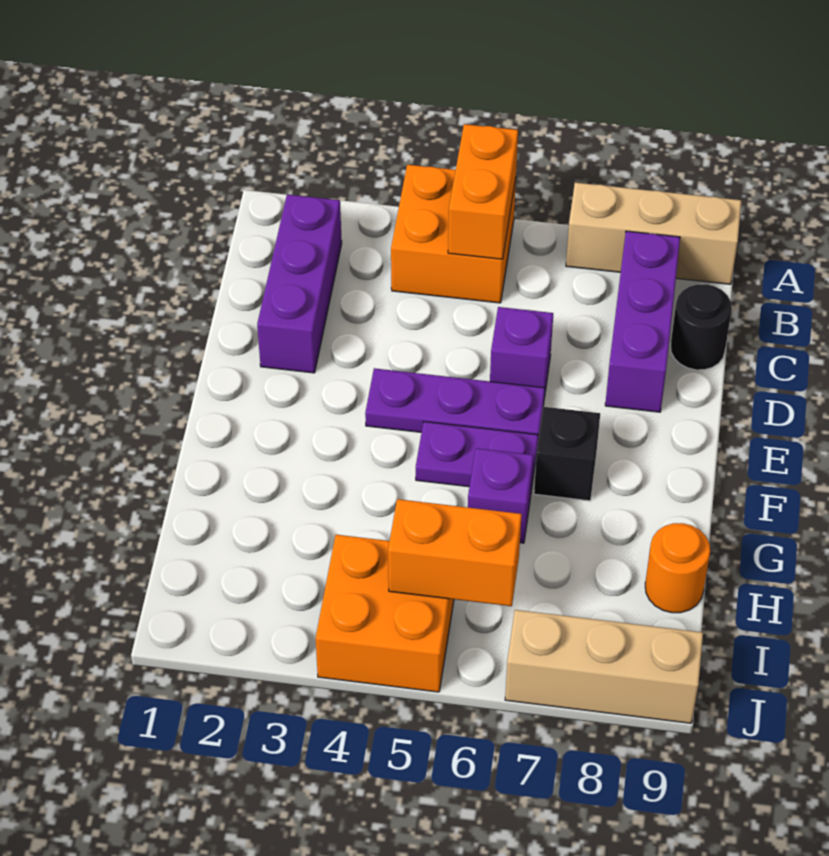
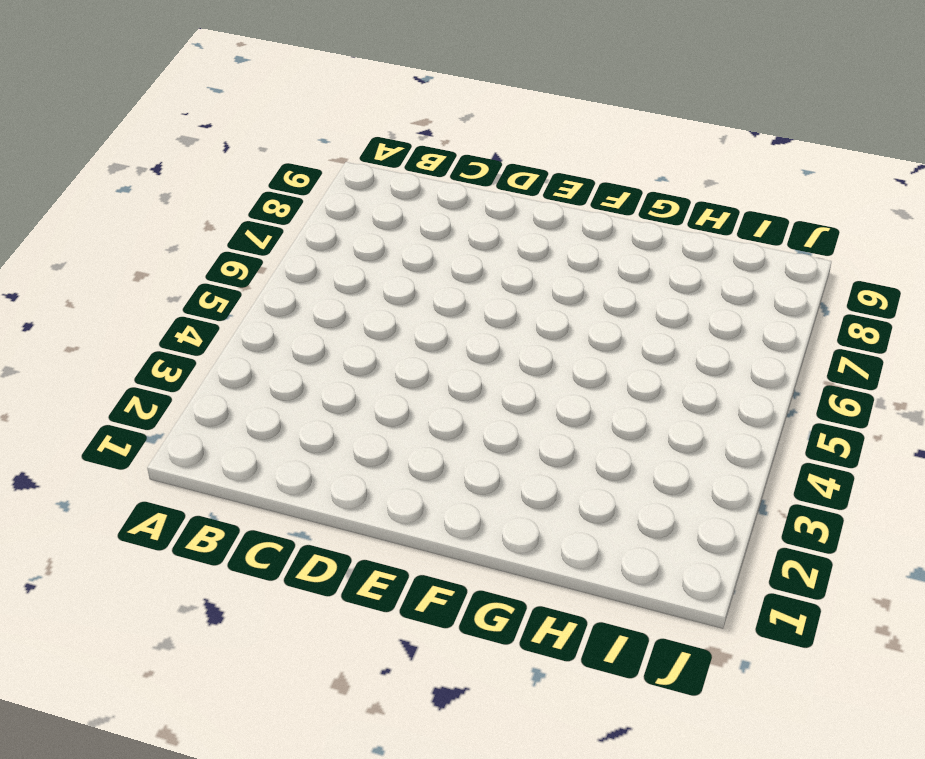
none -> orange 2x2 brick [391,165,516,303]
none -> tan 1x3 brick [566,182,741,284]
none -> purple 1x3 brick [257,195,342,373]

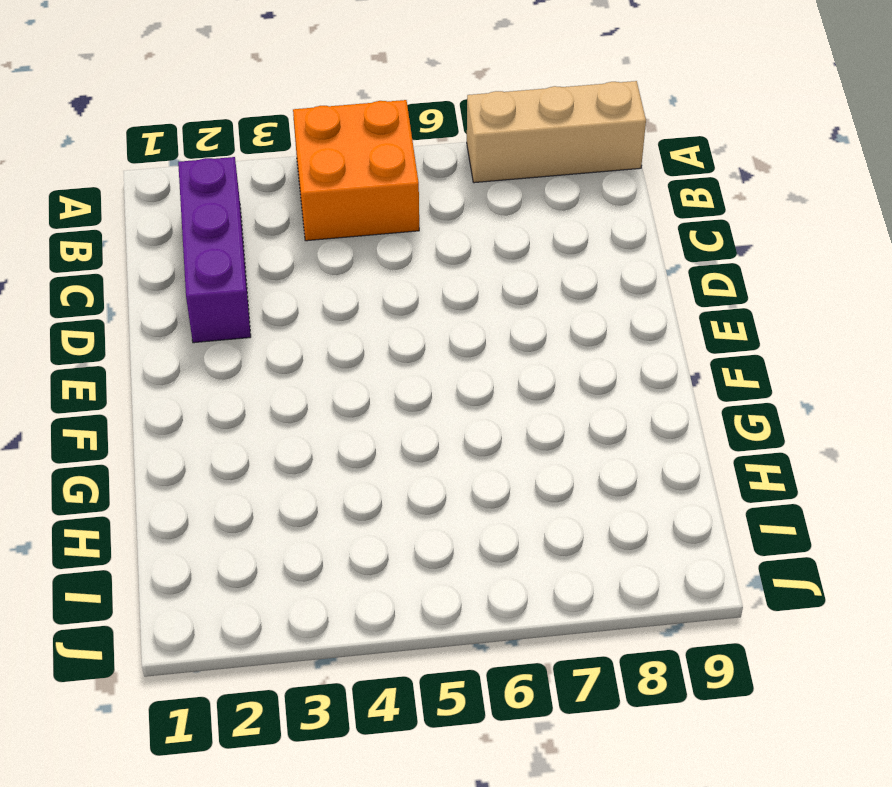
none -> purple 1x3 brick [605,231,680,412]
none -> black 1x1 round brick [671,284,732,370]
none -> purple 1x1 brick [490,307,553,397]

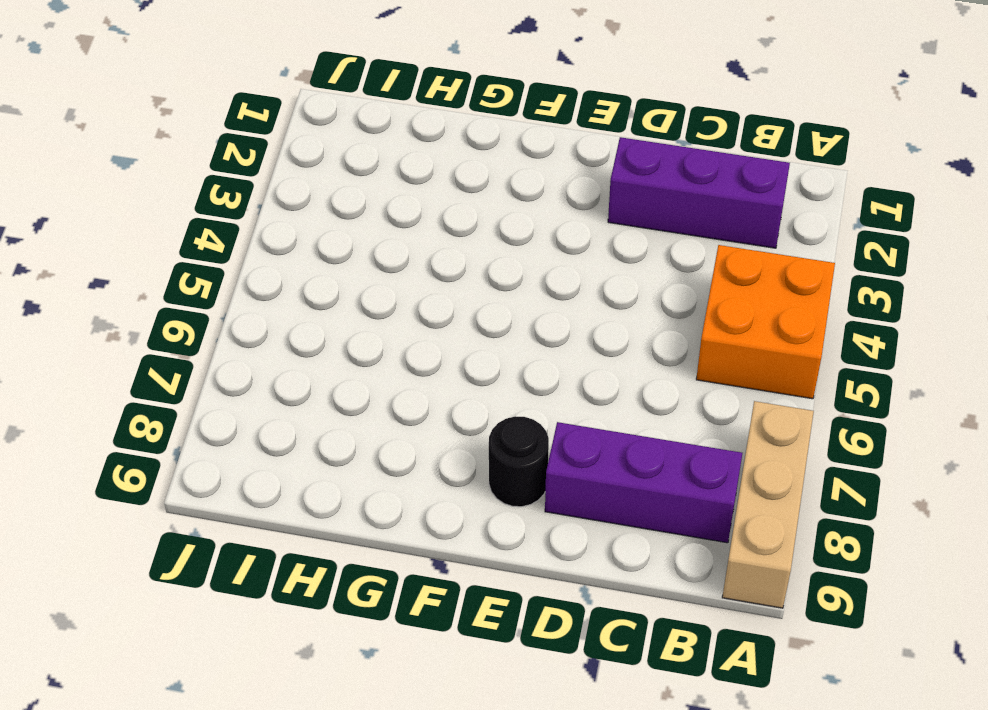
black 1x1 round brick [489,416,549,507] -> black 1x1 round brick moved to [671,284,732,370]
none -> purple 1x1 brick [490,307,553,397]
none -> purple 1x3 plate [365,368,545,440]
none -> purple 1x2 plate [416,422,538,491]

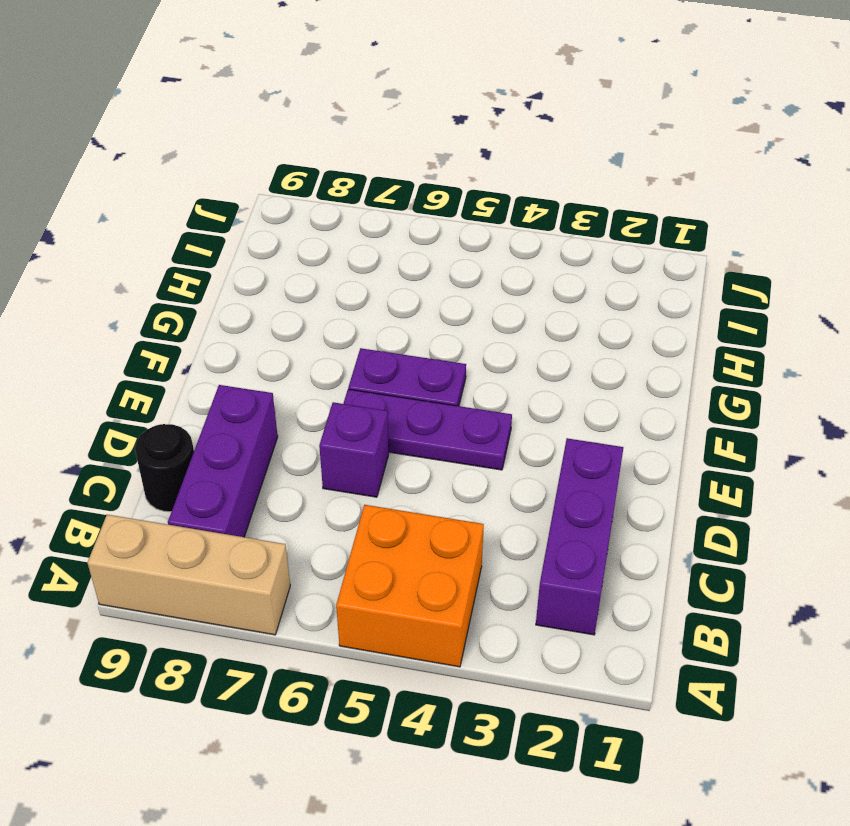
none -> black 1x1 brick [534,407,600,501]
none -> purple 1x1 brick [468,448,533,543]
none -> orange 1x1 round brick [645,523,710,613]

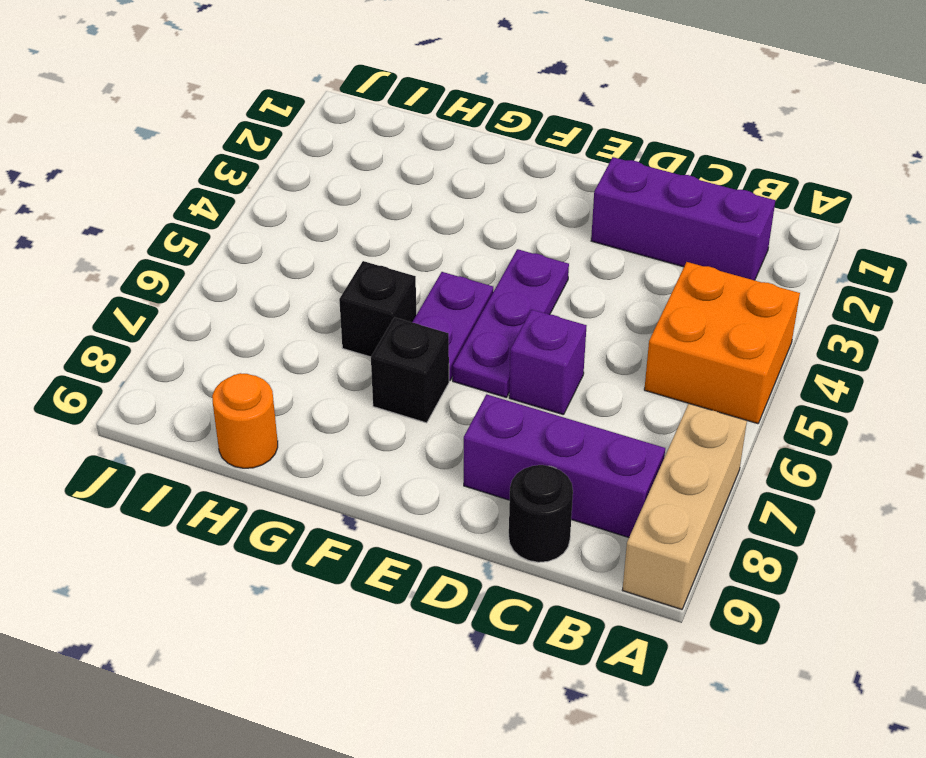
black 1x1 brick [339,261,416,357] -> purple 1x1 brick [468,448,533,543]
none -> orange 2x2 brick [316,535,454,692]
none -> tan 1x3 brick [505,610,703,723]
none -> orange 1x2 brick [448,124,518,259]

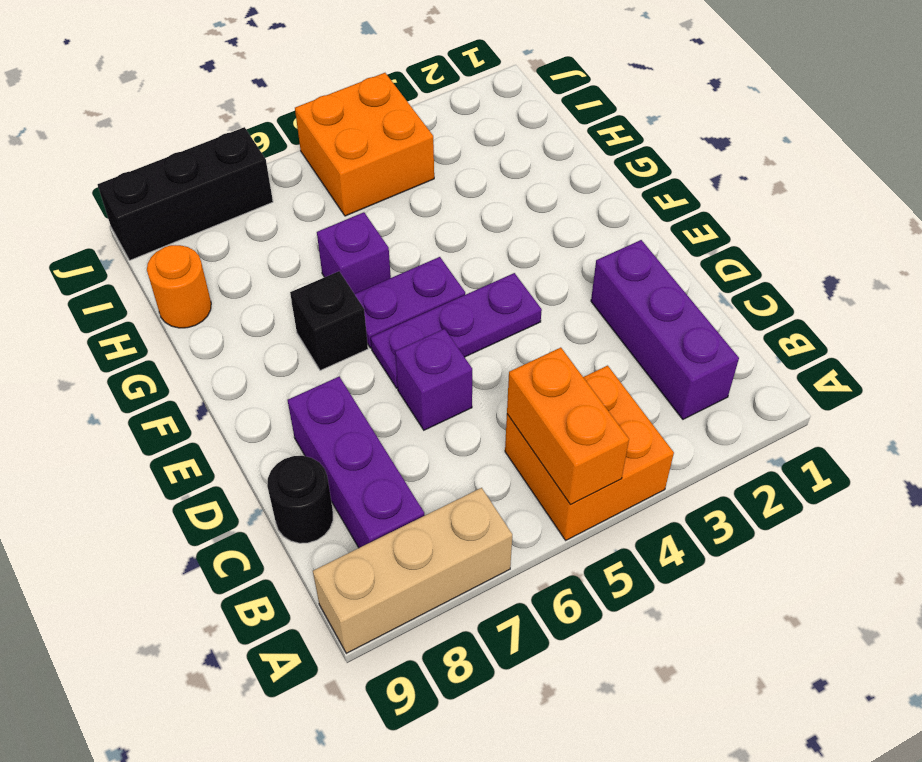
black 1x3 brick [98,127,273,260] -> tan 1x3 brick [505,610,703,723]
none -> orange 1x2 brick [388,499,522,606]

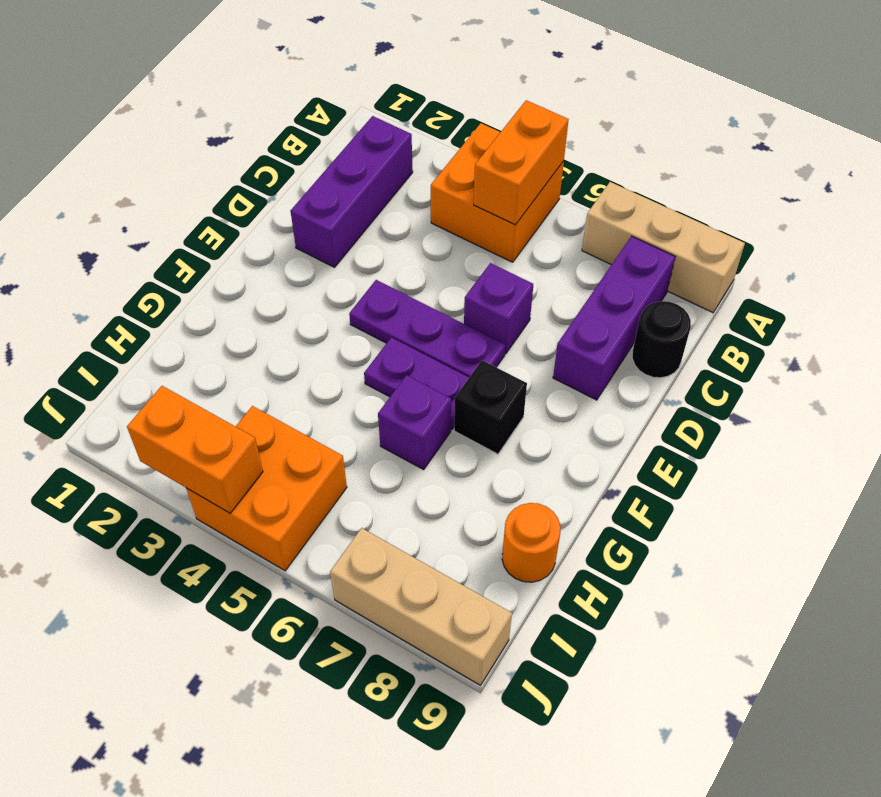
orange 1x2 brick [127,386,263,513] -> orange 1x2 brick moved to [388,499,522,606]

